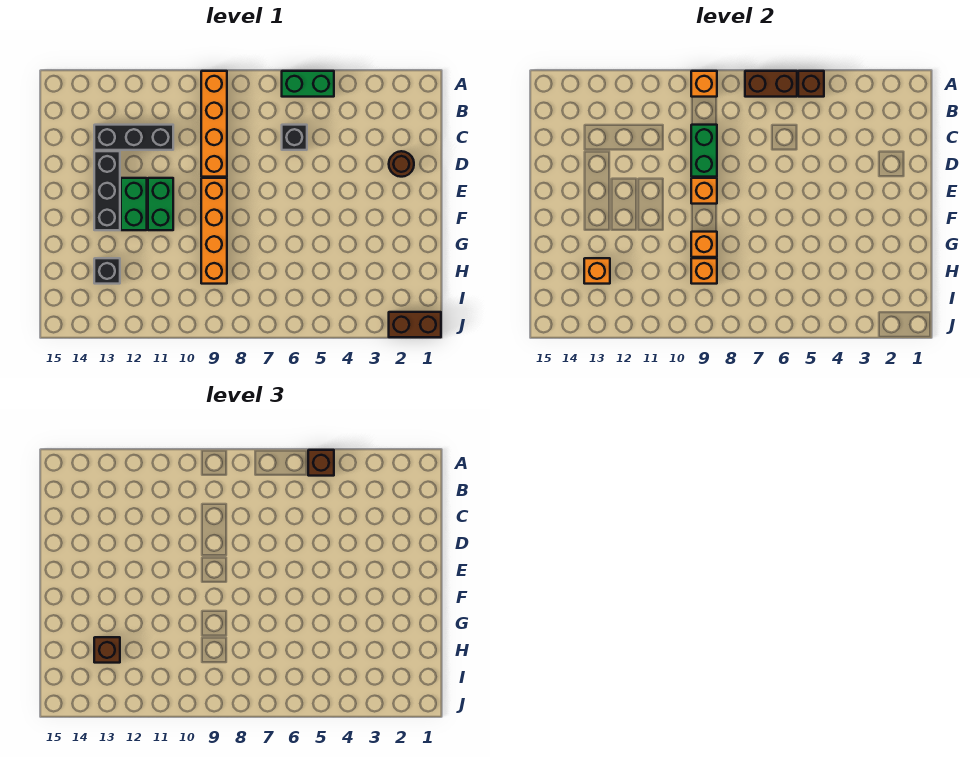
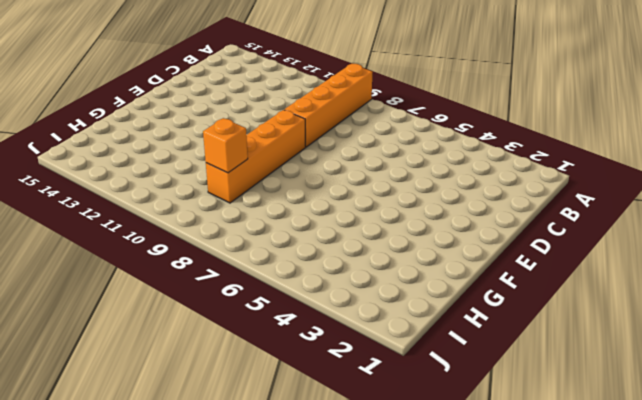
none -> green 1x2 brick [282,71,334,97]
none -> black 1x1 brick [282,125,307,150]
none -> black 1x3 brick [94,125,173,150]

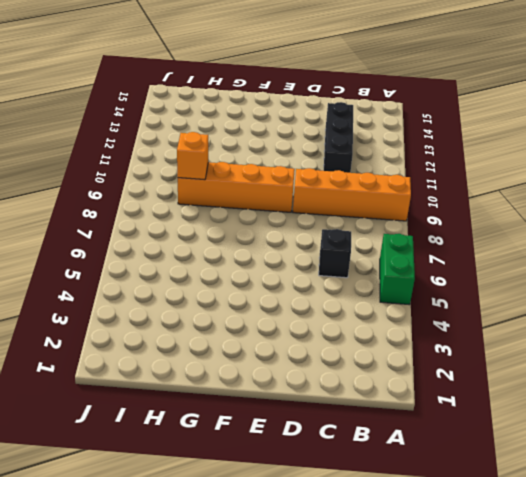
none -> brown 1x1 round brick [389,151,414,177]
none -> black 1x3 brick [94,151,120,230]
none -> green 1x2 brick [148,178,173,230]

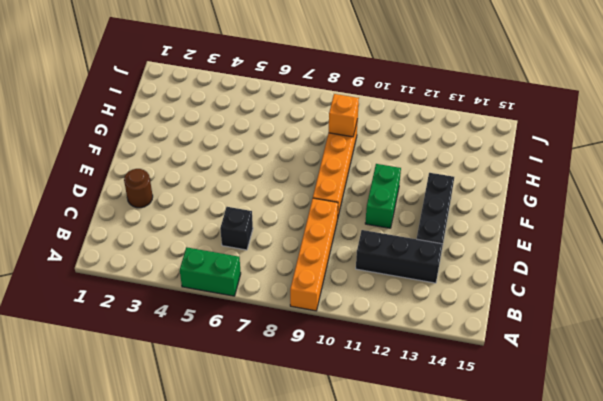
none -> green 1x2 brick [121,178,147,230]
none -> black 1x1 brick [94,258,120,284]
none -> brown 1x2 brick [389,312,441,337]

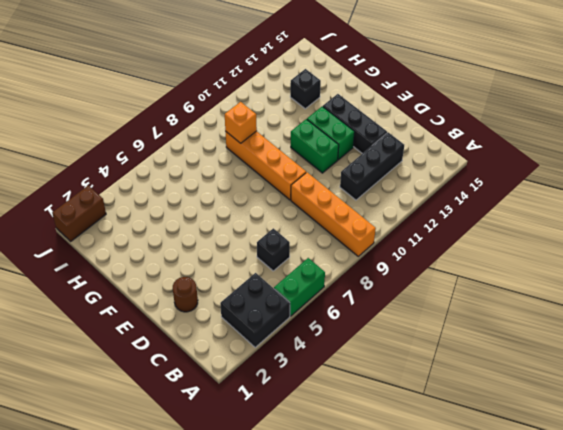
black 2x2 brick [220,273,290,347] -> none
none -> brown 1x1 brick [798,71,824,97]
none -> brown 1x2 brick [745,71,797,97]
none -> orange 1x1 brick [691,71,717,97]

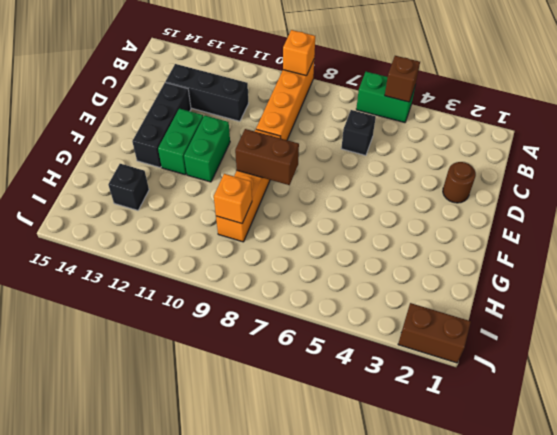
brown 1x2 brick [235,129,299,185] -> brown 1x2 brick moved to [745,71,797,97]
none -> green 1x2 brick [691,125,717,177]
none -> orange 1x1 brick [691,178,717,204]
none -> orange 1x1 brick [691,232,717,257]

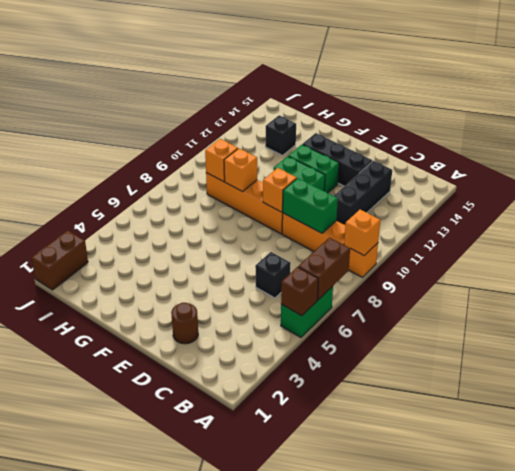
none -> orange 1x1 brick [584,258,610,284]
none -> brown 1x1 brick [308,450,334,476]
none -> brown 1x1 brick [94,637,120,663]

